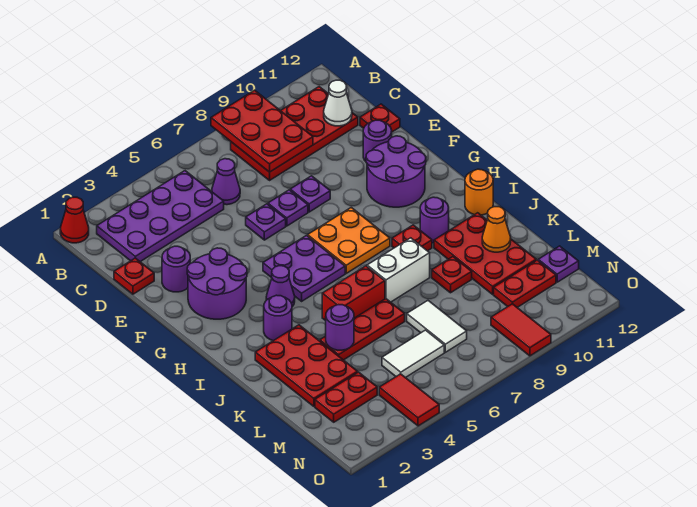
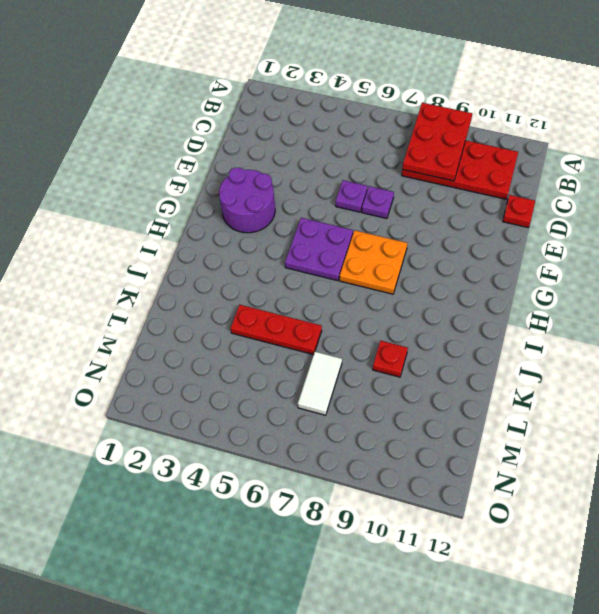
none -> red 1x1 cone [60,197,89,243]
none -> purple 2x4 plate [97,171,224,262]
none -> purple 1x1 cone [212,159,240,205]
none -> red 1x1 plate [114,258,154,294]

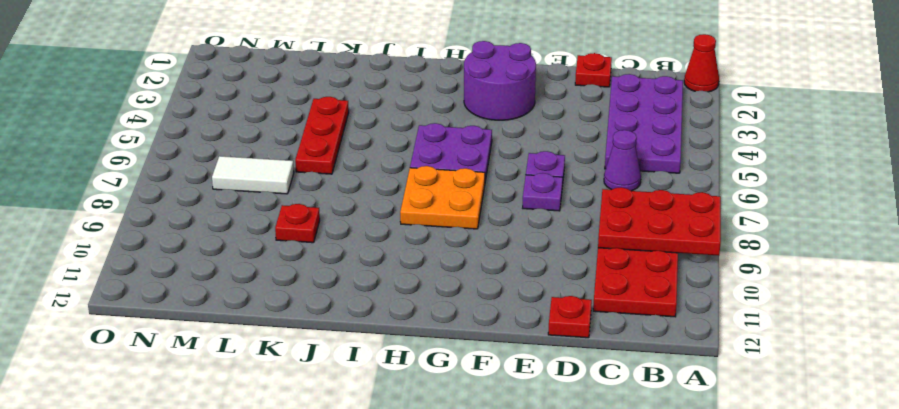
none -> purple 1x1 round brick [162,246,190,292]
none -> purple 1x1 plate [290,176,330,212]
none -> purple 1x1 round brick [363,120,392,161]
none -> purple 2x2 round brick [366,136,426,207]

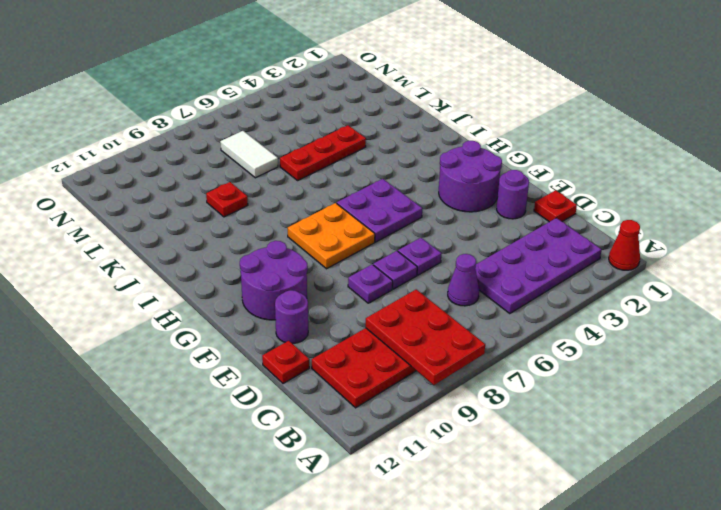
none -> purple 1x1 cone [266,266,295,307]
none -> purple 1x1 round brick [264,295,292,341]
none -> red 1x1 plate [392,225,432,251]
none -> purple 1x1 round brick [420,197,449,243]

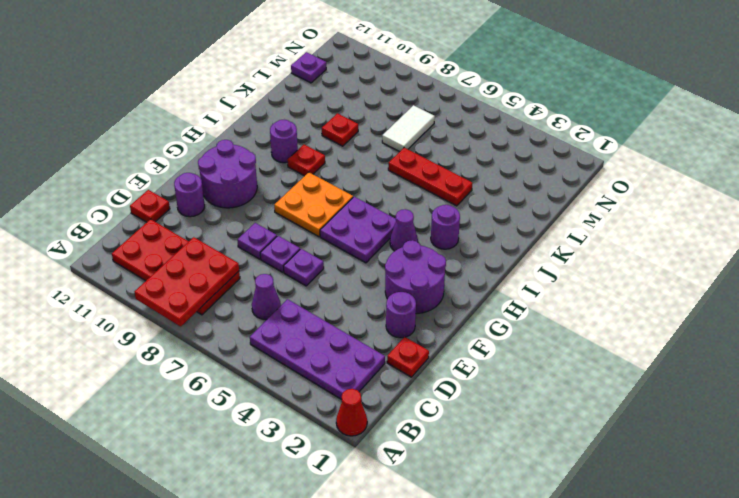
none -> orange 1x1 round brick [465,169,493,215]
none -> red 2x3 plate [255,325,358,406]
none -> red 1x2 brick [322,266,385,321]
none -> white 1x2 brick [367,238,430,302]

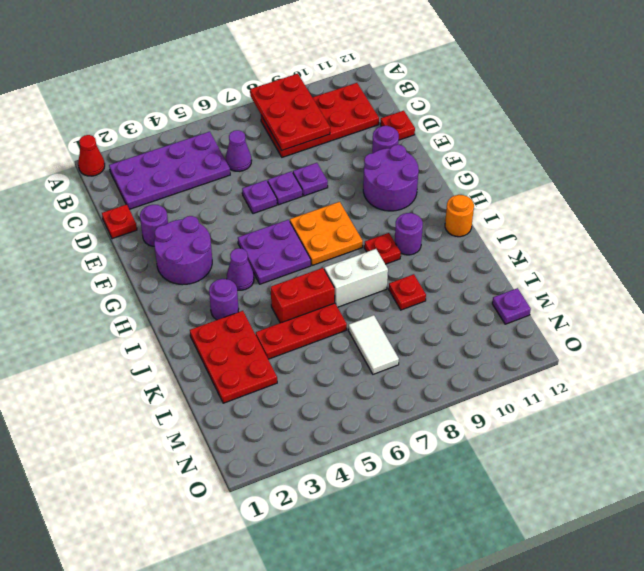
none -> red 2x3 plate [434,213,536,294]
none -> red 1x2 plate [315,372,377,422]
none -> white 1x2 tile [382,330,444,378]
none -> red 1x2 plate [494,260,556,308]

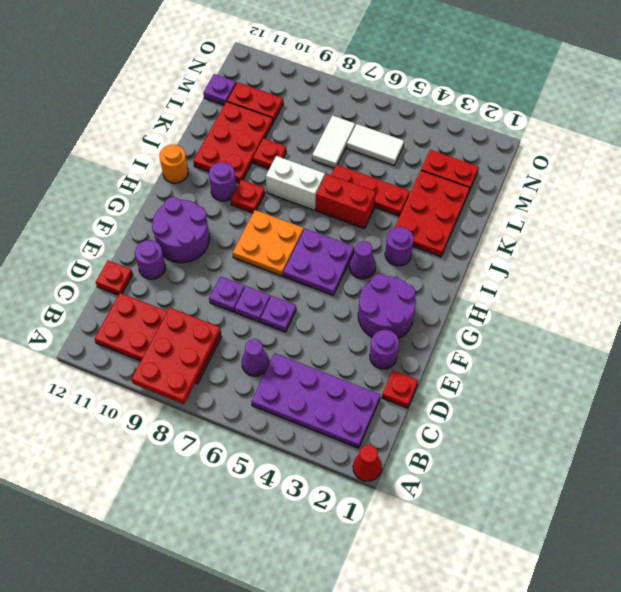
none -> red 1x2 tile [379,374,439,426]
none -> red 1x2 tile [491,304,551,356]
none -> white 1x1 cone [324,80,352,126]
none -> purple 1x1 round brick [326,305,354,350]

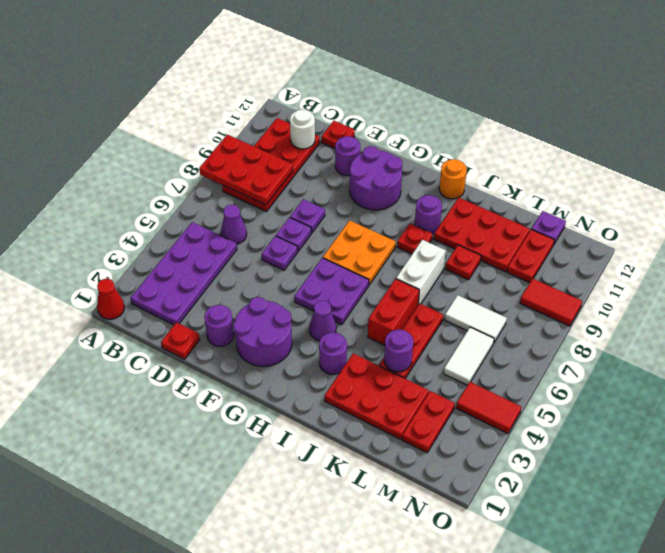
white 1x1 round brick [290,109,315,149] -> white 1x1 cone [324,80,352,126]
none -> orange 1x1 cone [482,207,511,252]

